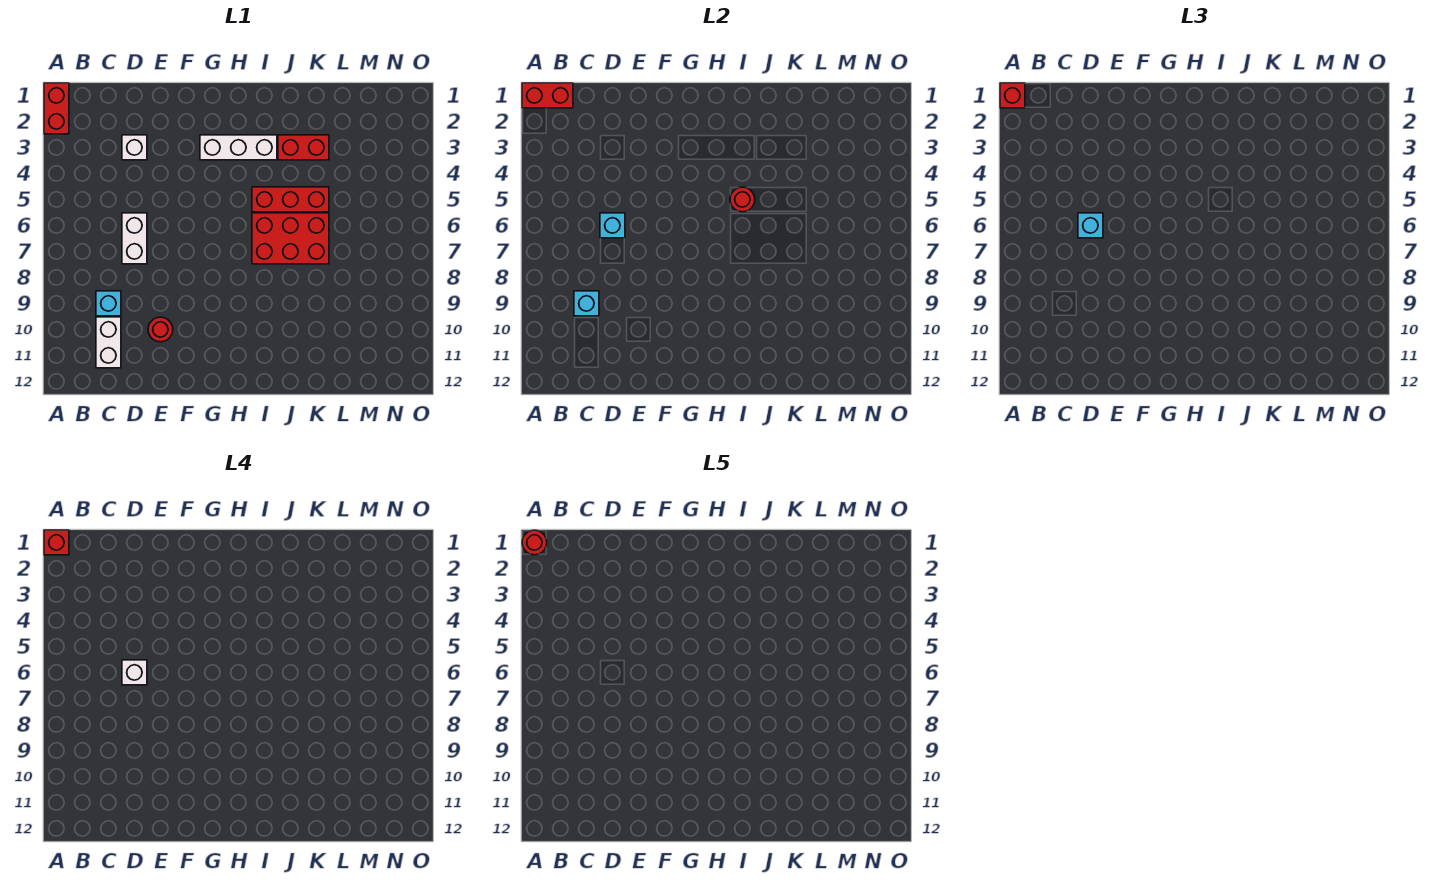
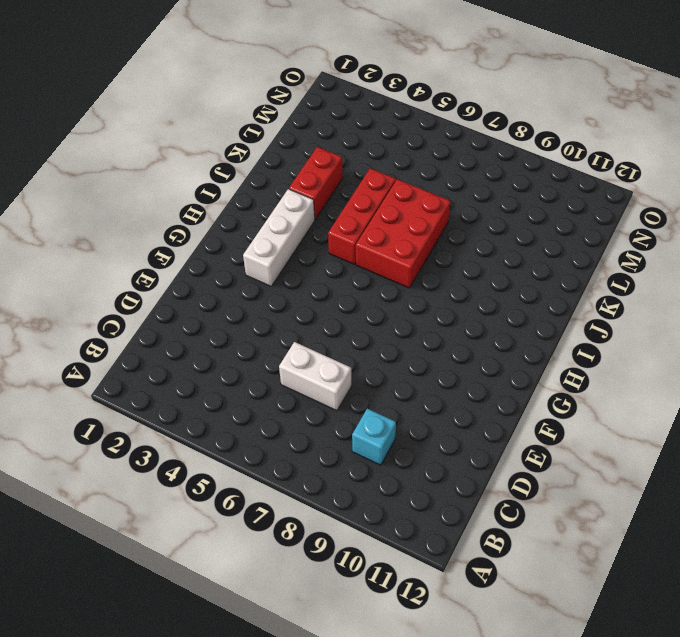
none -> red 1x2 brick [44,83,69,134]
none -> white 1x2 brick [96,317,121,368]
none -> white 1x1 brick [122,135,147,160]

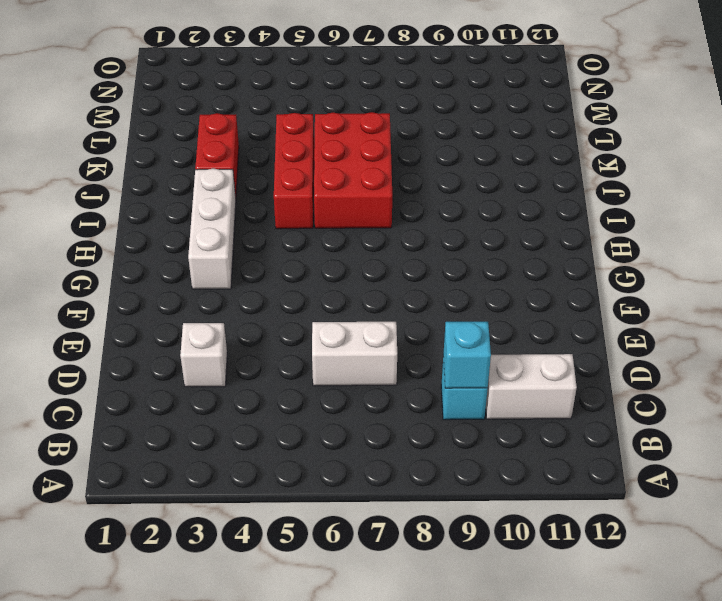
none -> red 1x2 brick [44,83,69,134]
none -> red 1x1 round brick [148,317,173,342]
none -> red 1x2 brick [522,83,573,108]

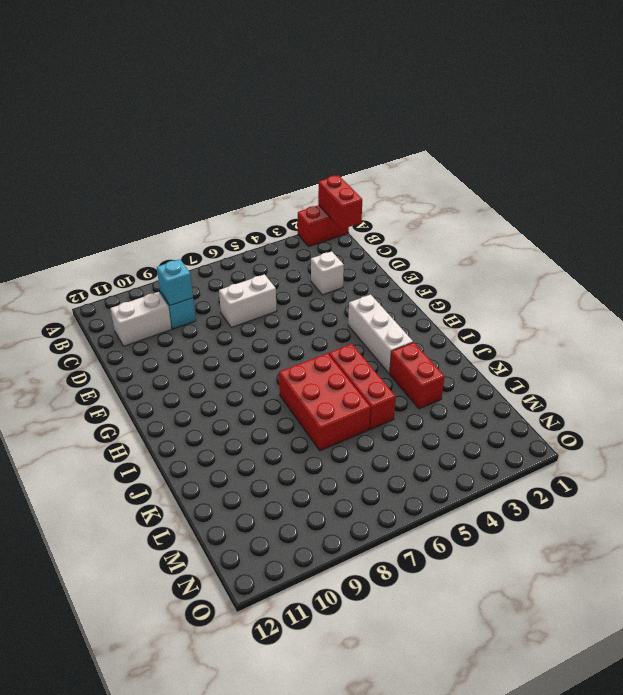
none -> red 1x1 round brick [148,317,173,342]
none -> cyan 1x1 brick [600,213,625,238]
none -> red 1x1 round brick [730,187,755,212]

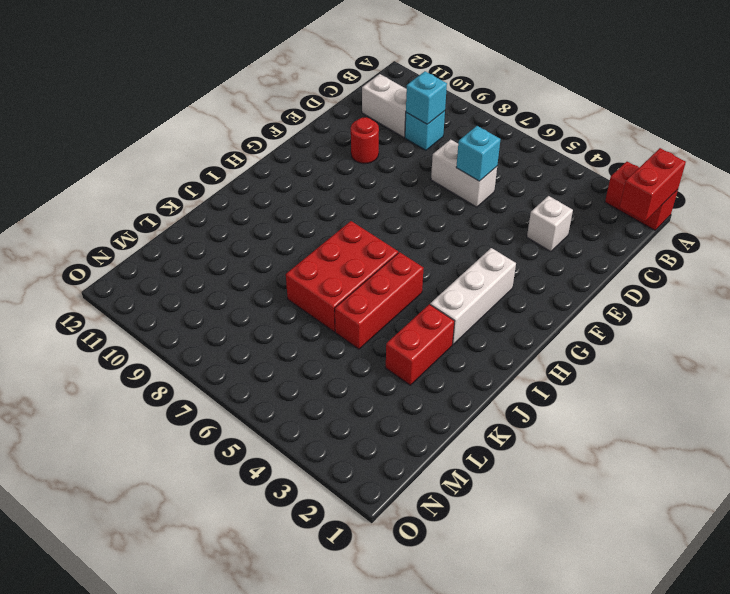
none -> red 1x1 round brick [730,187,755,212]
none -> red 1x1 brick [1000,83,1025,108]
none -> cyan 1x1 brick [1078,213,1103,238]

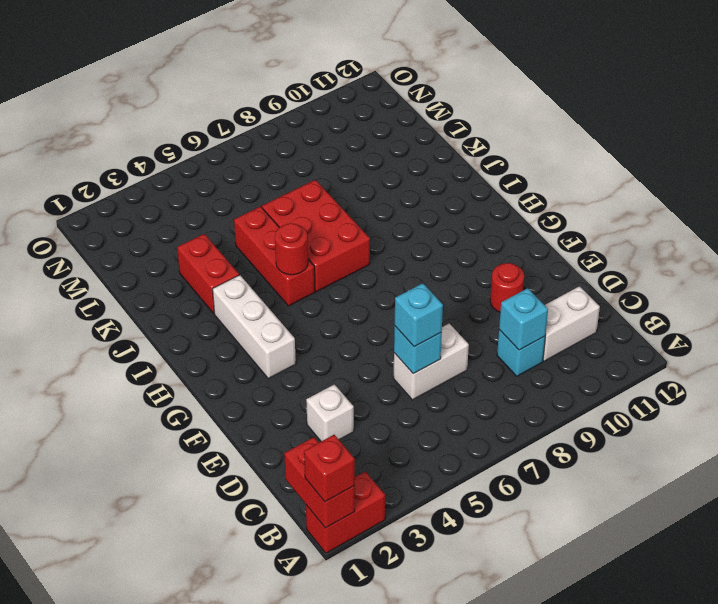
none -> red 1x1 brick [44,530,69,555]
none -> white 1x1 brick [122,660,147,685]
none -> red 1x1 round brick [522,530,547,555]

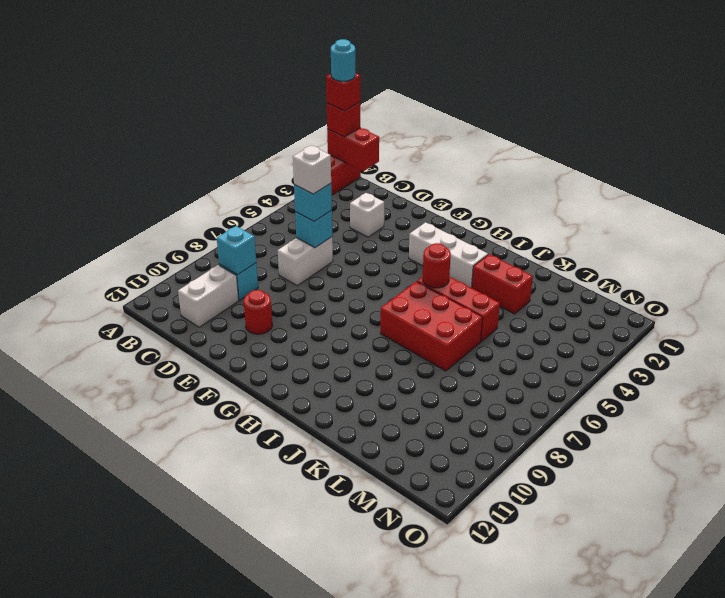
cyan 1x1 round brick [331,39,355,81] -> red 1x1 round brick [522,530,547,555]

